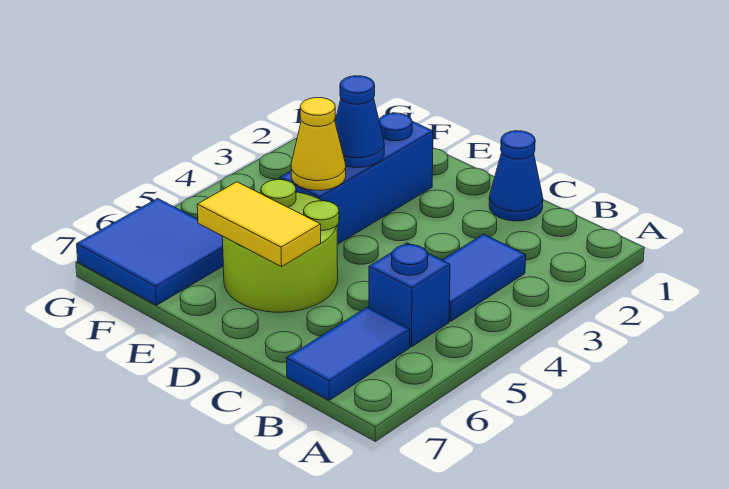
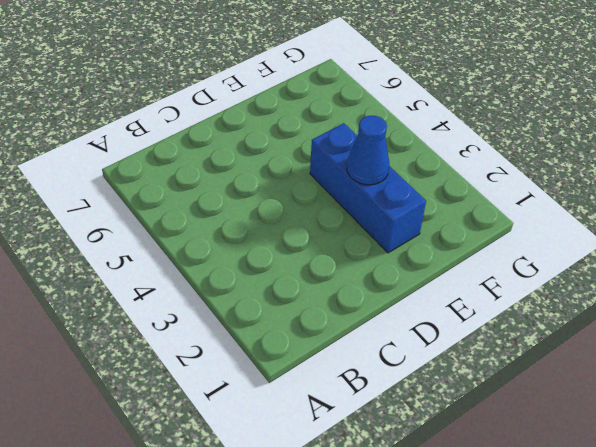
none -> blue 1x2 tile [443,234,526,321]
none -> blue 1x1 brick [369,243,450,347]

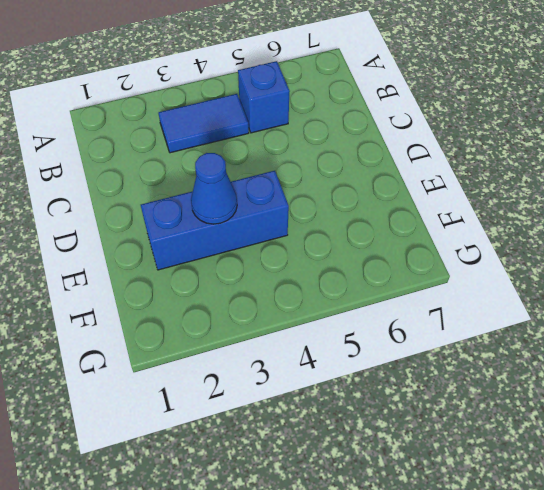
none -> blue 1x2 tile [287,307,410,400]
none -> blue 1x1 cone [489,131,543,221]

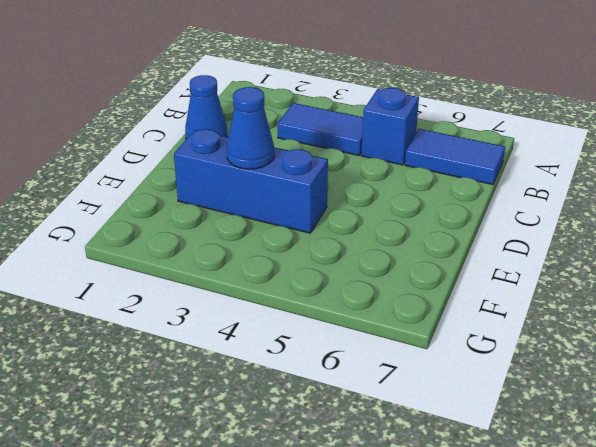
none -> lime 2x2 round brick [222,180,339,312]
none -> blue 2x2 tile [77,198,223,305]

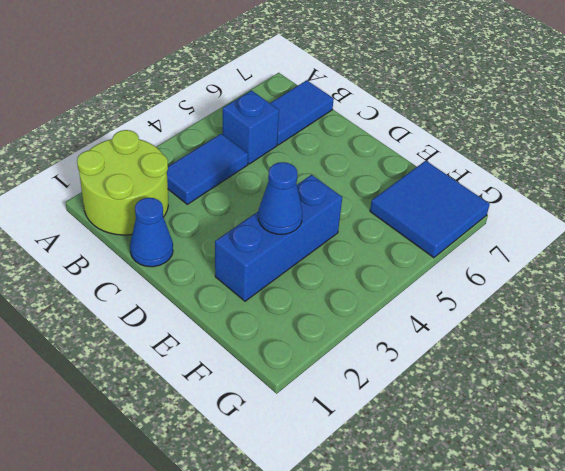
lime 2x2 round brick [77,130,168,235] -> lime 2x2 round brick moved to [222,180,339,312]
none -> yellow 1x2 tile [197,182,321,267]
none -> yellow 1x1 cone [291,98,346,190]

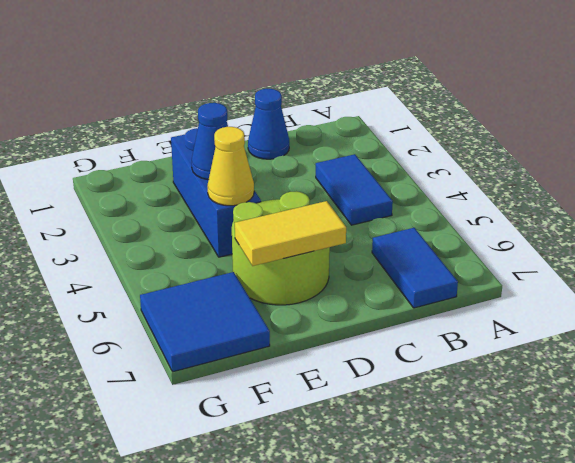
none -> blue 1x1 brick [369,243,450,347]

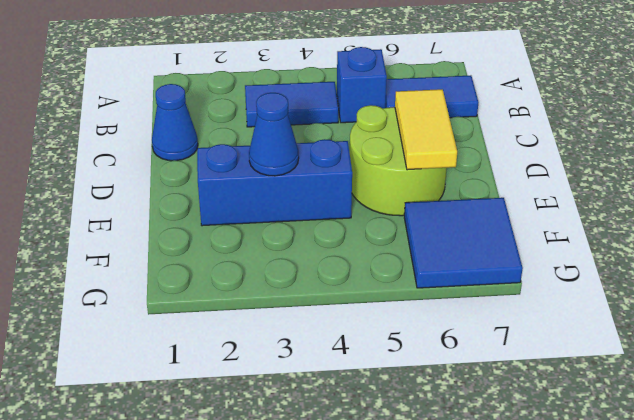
none -> yellow 1x1 cone [291,98,346,190]

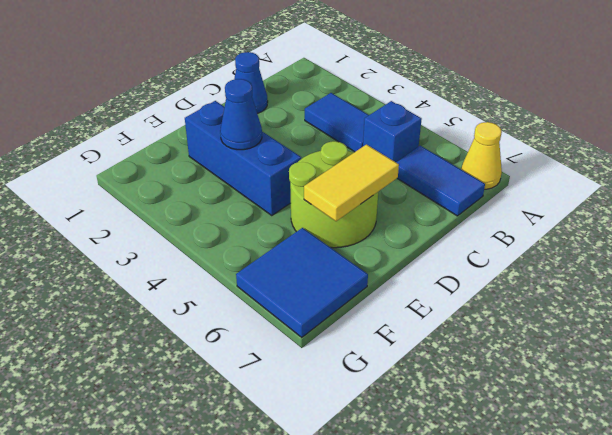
yellow 1x1 cone [461,122,502,189] -> yellow 1x1 cone moved to [291,98,346,190]

